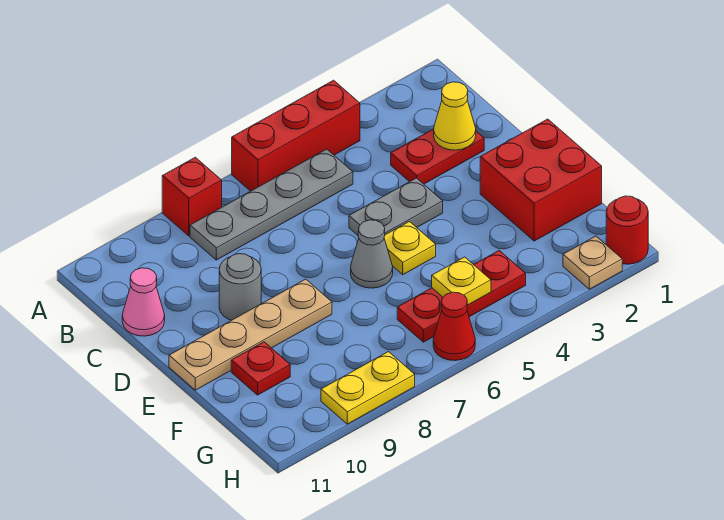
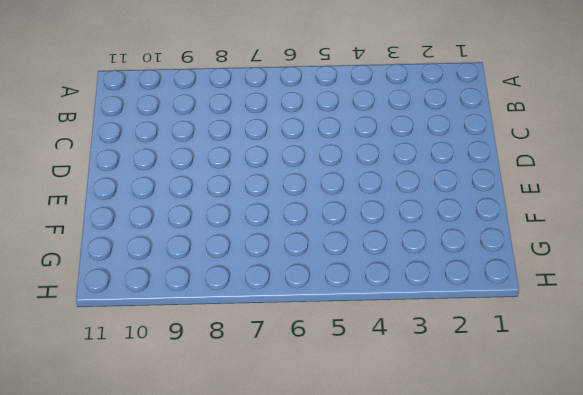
none -> red 1x3 brick [232,80,360,191]
none -> red 1x1 brick [162,157,222,236]
none -> grey 1x4 plate [190,149,353,260]

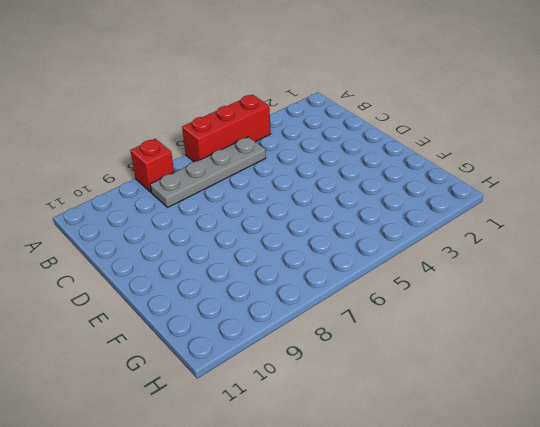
none -> red 1x2 plate [391,129,484,184]
none -> pink 1x1 cone [122,268,165,336]
none -> grey 1x2 plate [349,178,443,235]

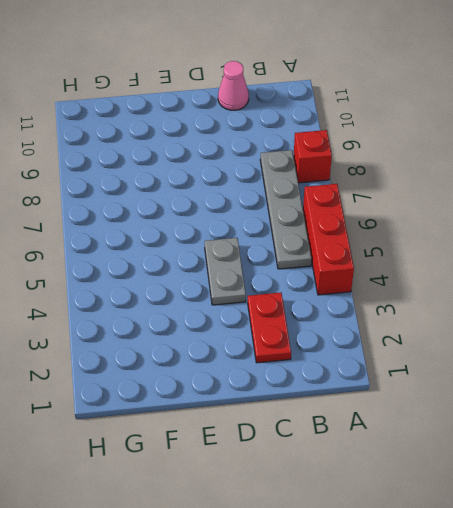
none -> grey 1x1 round brick [219,254,261,320]
none -> red 2x2 brick [480,119,602,241]
none -> yellow 1x1 plate [384,221,436,275]

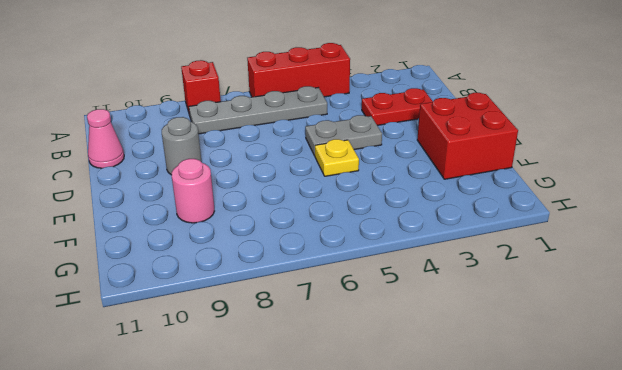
pink 1x1 round brick [172,159,214,223] -> none
none -> grey 1x1 cone [351,220,393,288]
none -> tan 1x4 plate [169,279,332,390]
none -> red 1x1 plate [231,342,290,395]

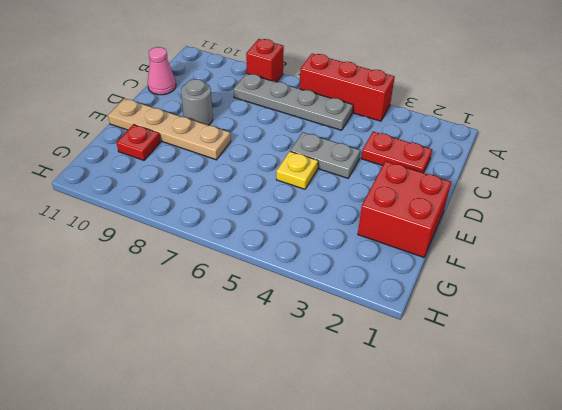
none -> grey 1x1 cone [351,220,393,288]
none -> red 1x3 plate [397,251,526,342]
none -> red 1x1 round brick [606,196,648,264]

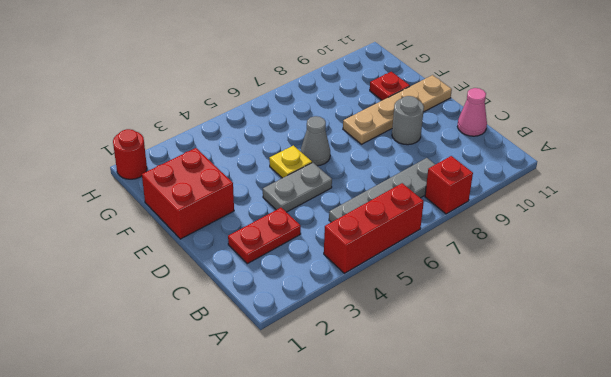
none -> red 1x3 plate [397,251,526,342]
none -> tan 1x1 plate [563,236,622,289]
none -> red 1x1 cone [433,292,475,361]

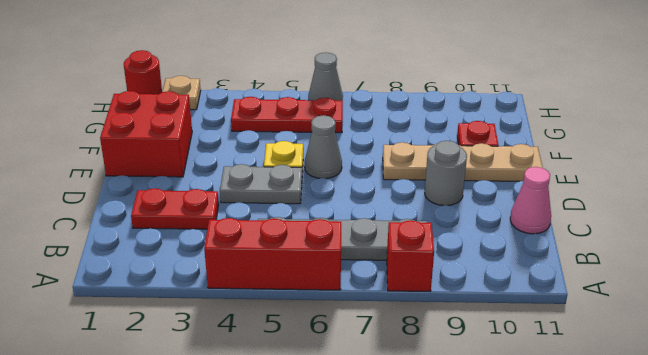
grey 1x1 cone [308,52,343,101] -> red 1x1 cone [433,292,475,361]
none -> yellow 1x2 plate [321,352,415,424]
none -> yellow 1x1 cone [434,82,476,150]
none -> yellow 1x1 plate [432,257,491,305]

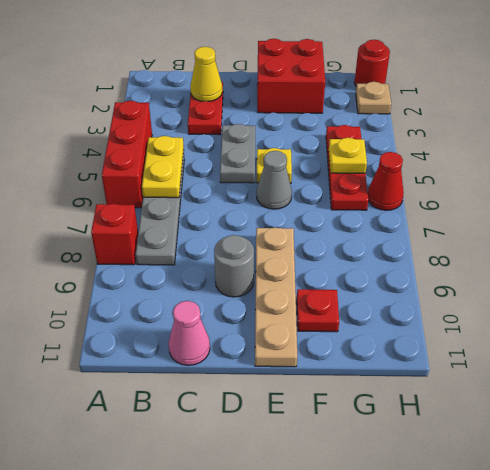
yellow 1x2 plate [142,136,184,198] -> yellow 1x2 plate moved to [321,352,415,424]

